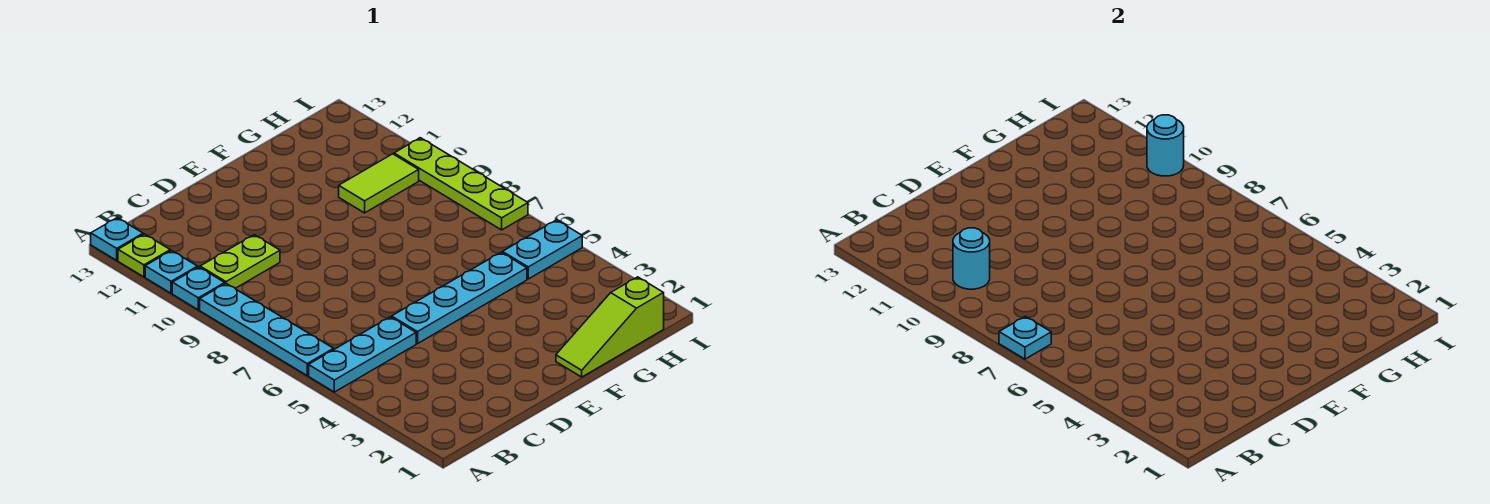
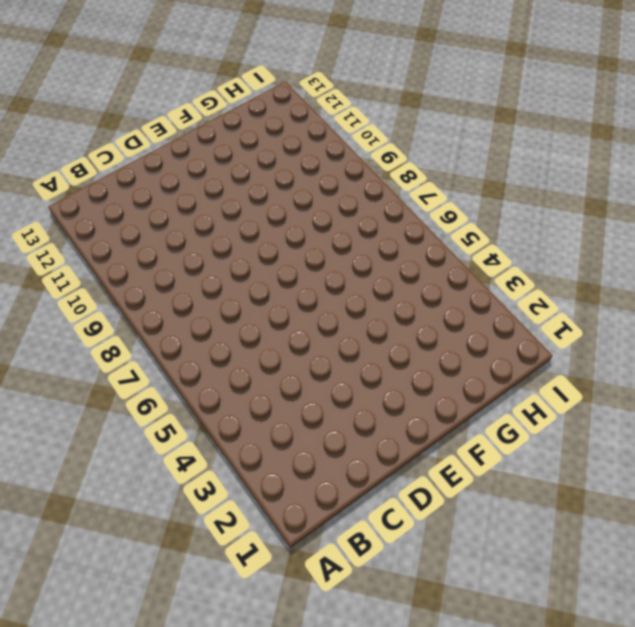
none -> cyan 1x3 plate [309,317,416,392]
none -> cyan 1x4 plate [200,284,334,375]
none -> cyan 1x1 plate [172,267,225,310]

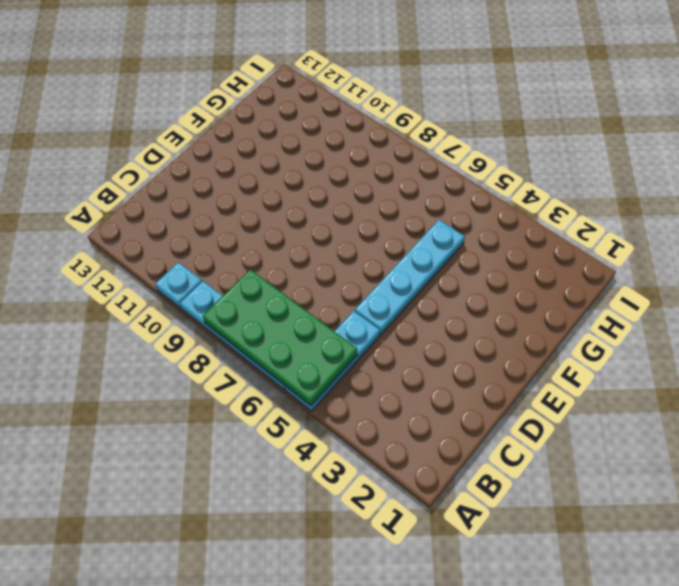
green 2x4 plate [203,270,357,405] -> cyan 1x1 plate [999,316,1051,359]
none -> cyan 1x1 plate [145,251,198,293]
none -> lime 1x1 plate [118,234,170,277]
none -> cyan 1x1 plate [91,218,143,260]

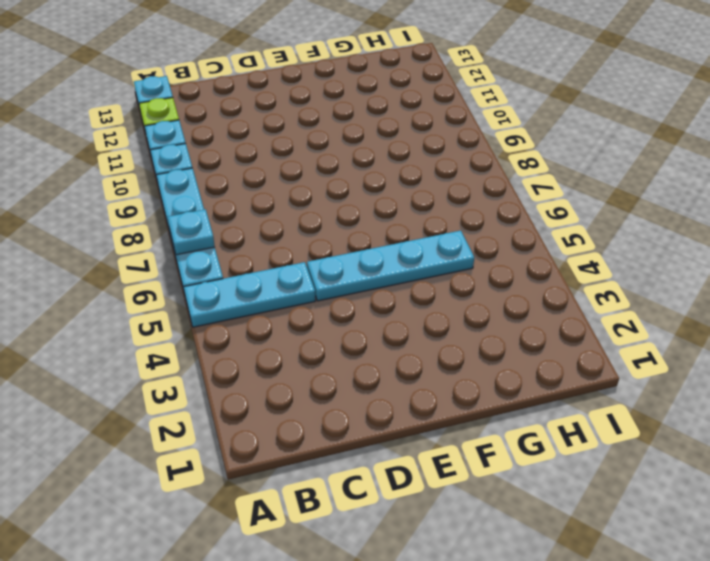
none -> lime 1x2 plate [200,235,280,288]
none -> lime 1x3 slope [556,277,664,377]
none -> lime 1x2 tile [339,154,419,213]

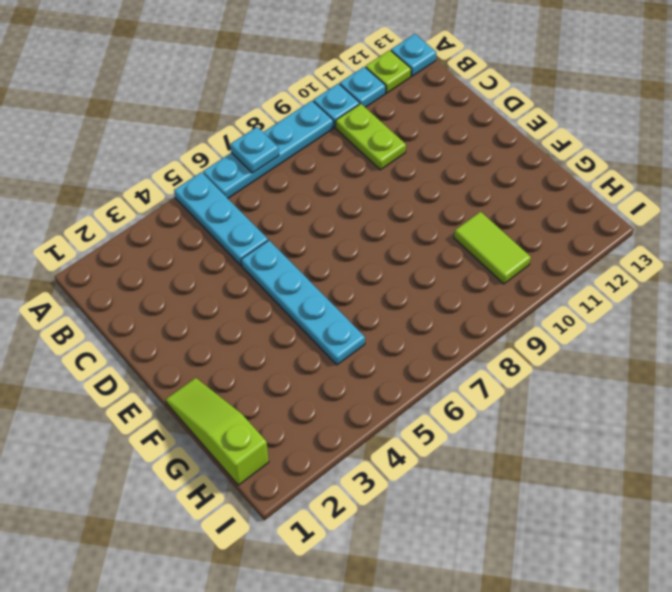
none -> cyan 1x2 plate [502,220,582,279]
none -> lime 1x4 plate [394,138,528,230]
none -> cyan 1x1 round brick [953,228,990,289]

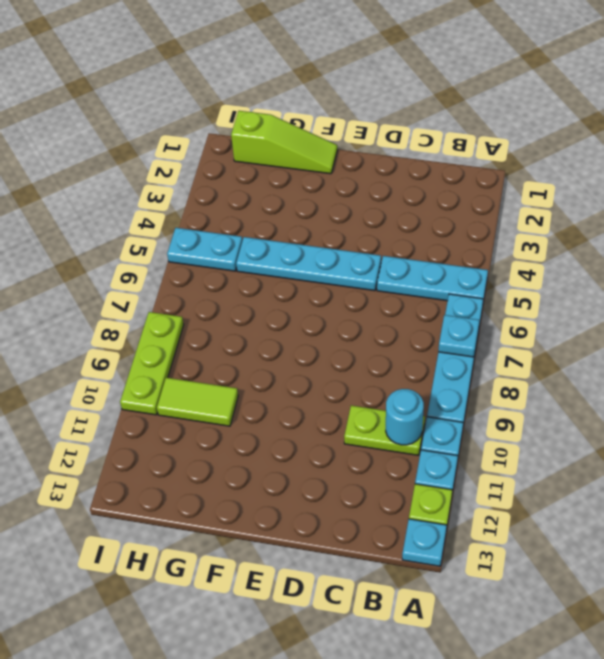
lime 1x3 plate [120,312,184,415] -> lime 1x4 plate [394,138,528,230]
none -> cyan 1x1 round brick [1147,115,1184,176]

